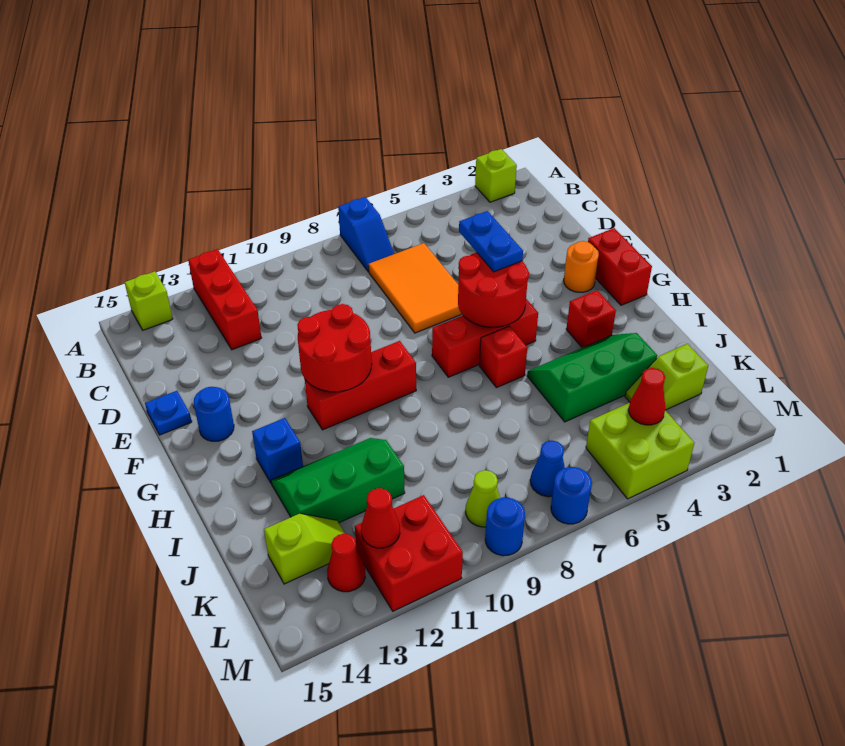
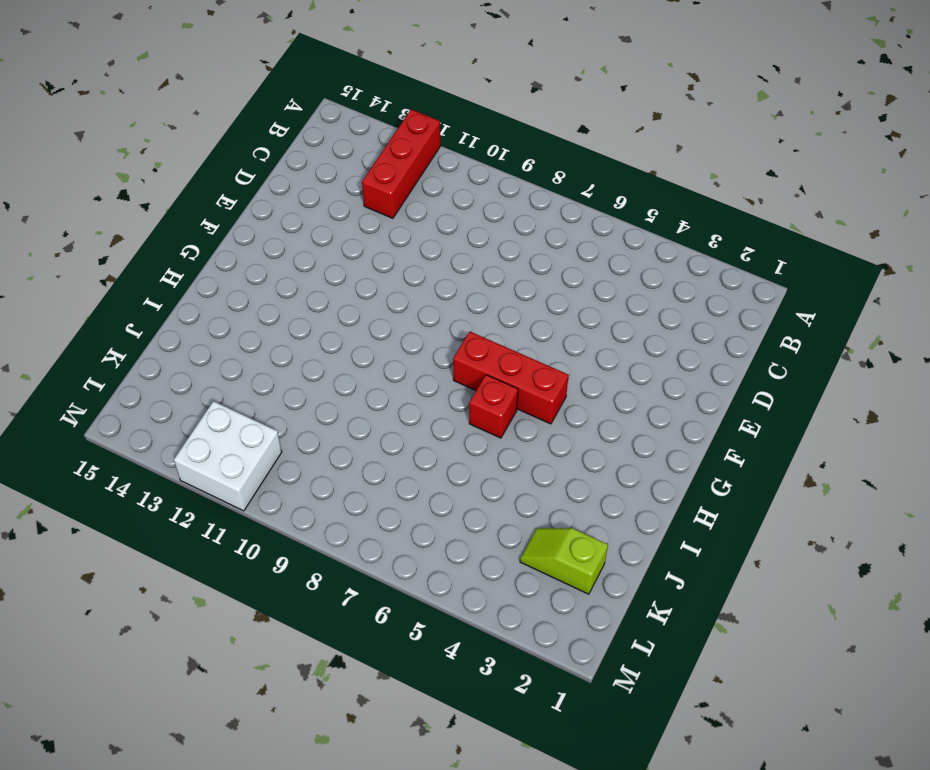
white 2x2 brick [174,401,282,511] -> red 2x2 brick [355,495,463,611]
none -> lime 1x1 brick [475,149,517,202]
none -> blue 1x2 slope [338,197,394,272]
none -> lime 1x1 brick [125,271,173,330]
none -> orange 2x3 tile [369,243,462,333]

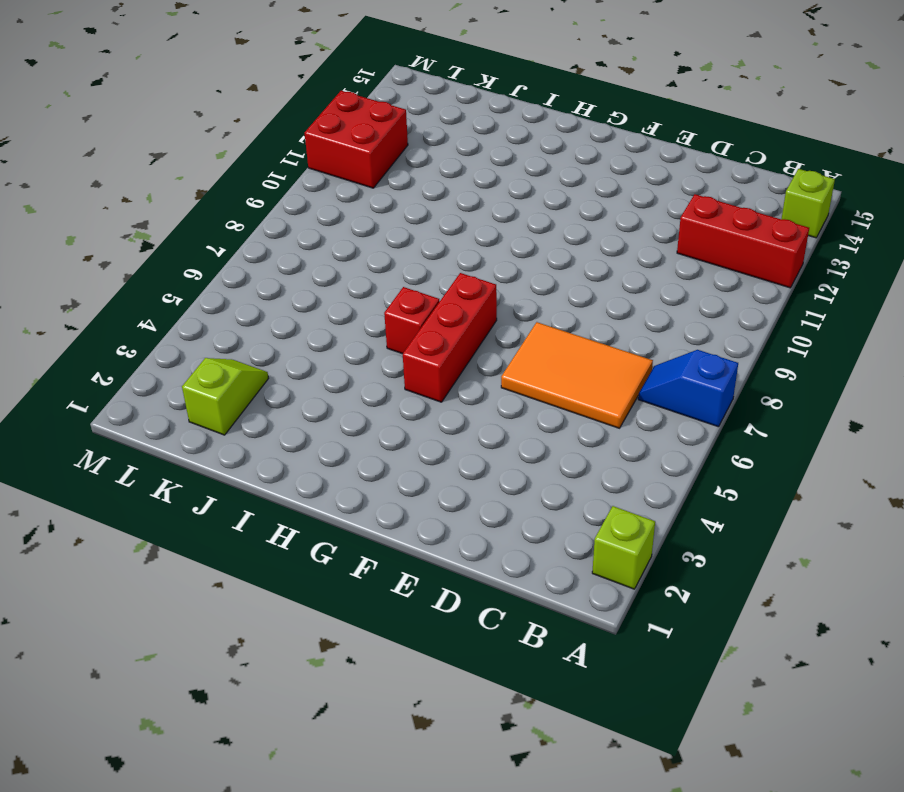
none -> blue 1x1 plate [145,391,192,435]
none -> red 1x2 brick [588,228,652,305]
none -> orange 1x1 round brick [564,241,599,292]
none -> blue 1x1 round brick [194,387,234,441]

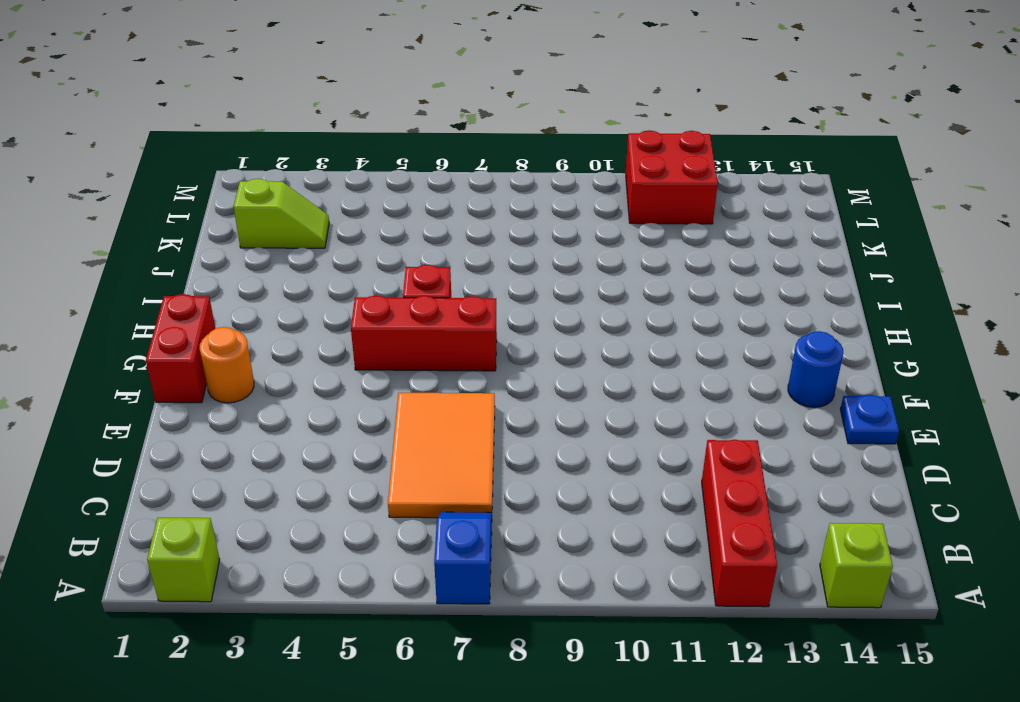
none -> red 1x3 brick [305,341,416,430]
none -> red 1x1 brick [566,290,616,348]
none -> blue 1x1 brick [252,418,303,484]
none -> green 2x3 slope [527,333,657,422]

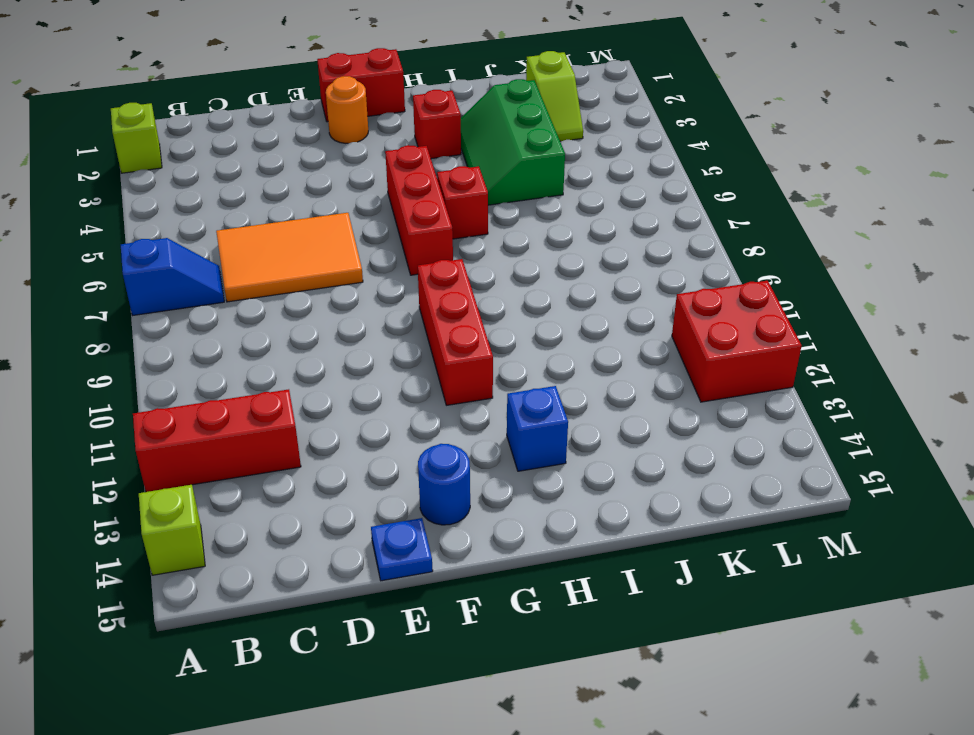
none -> green 2x3 slope [271,438,405,523]
none -> lime 1x2 slope [264,514,345,584]
none -> lime 2x2 brick [586,403,694,499]
none -> blue 1x1 cone [530,440,565,497]

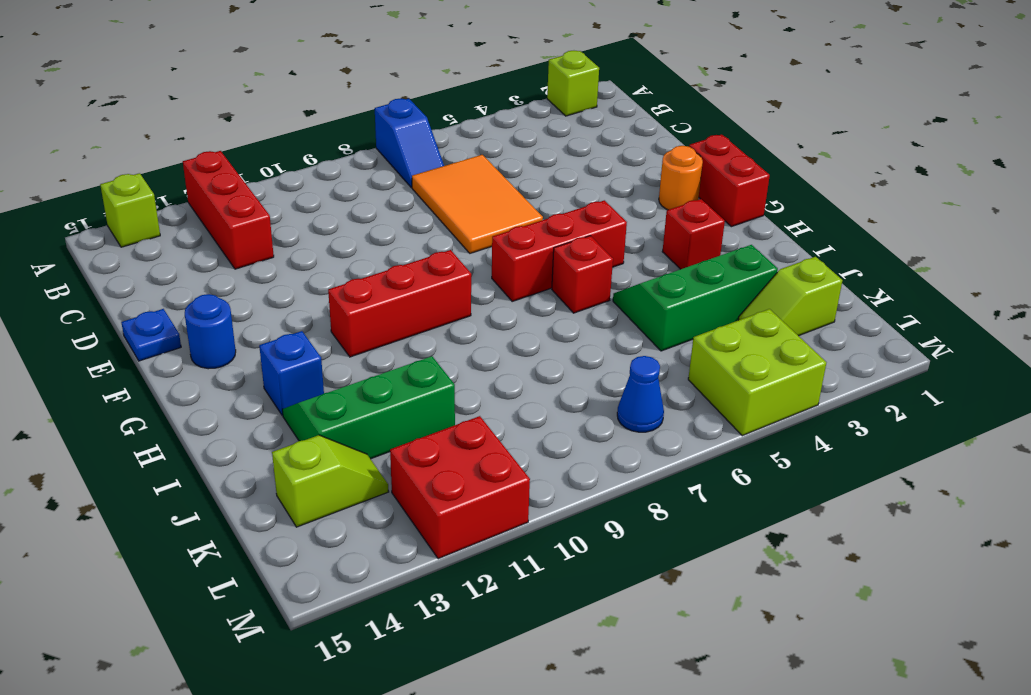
none -> lime 1x1 cone [466,470,500,527]
none -> red 1x1 cone [327,534,365,592]
none -> blue 1x1 round brick [551,467,592,524]
none -> blue 1x1 round brick [485,498,525,556]

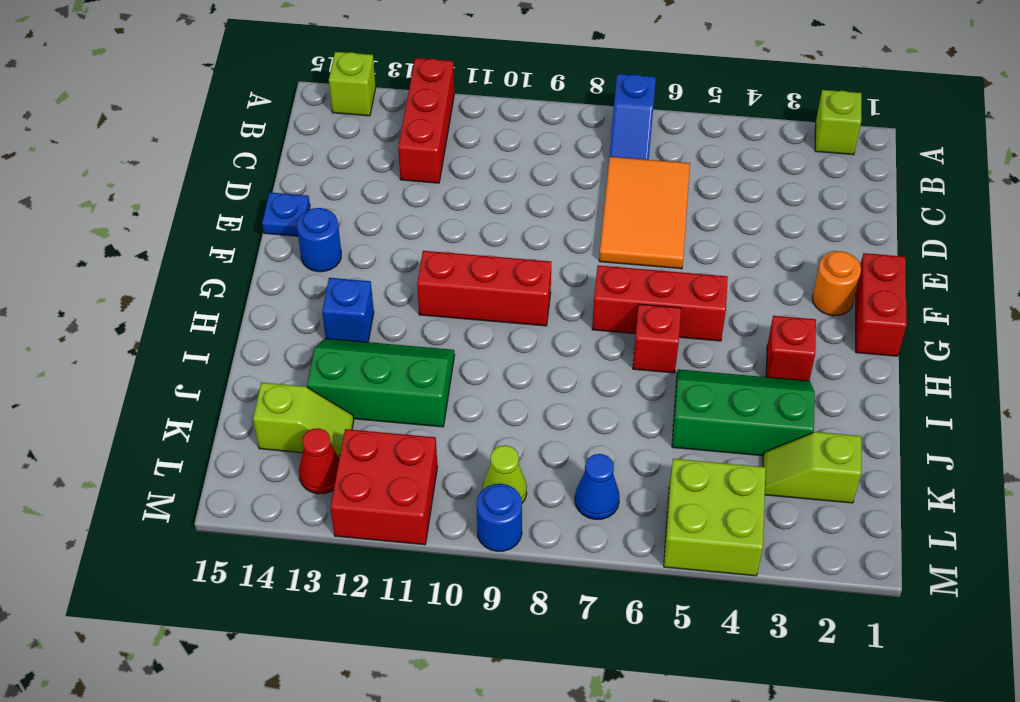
none -> blue 1x1 round brick [551,467,592,524]
none -> red 2x2 round brick [458,252,529,327]
none -> red 2x2 round brick [297,304,372,392]
none -> red 1x1 cone [628,368,665,425]

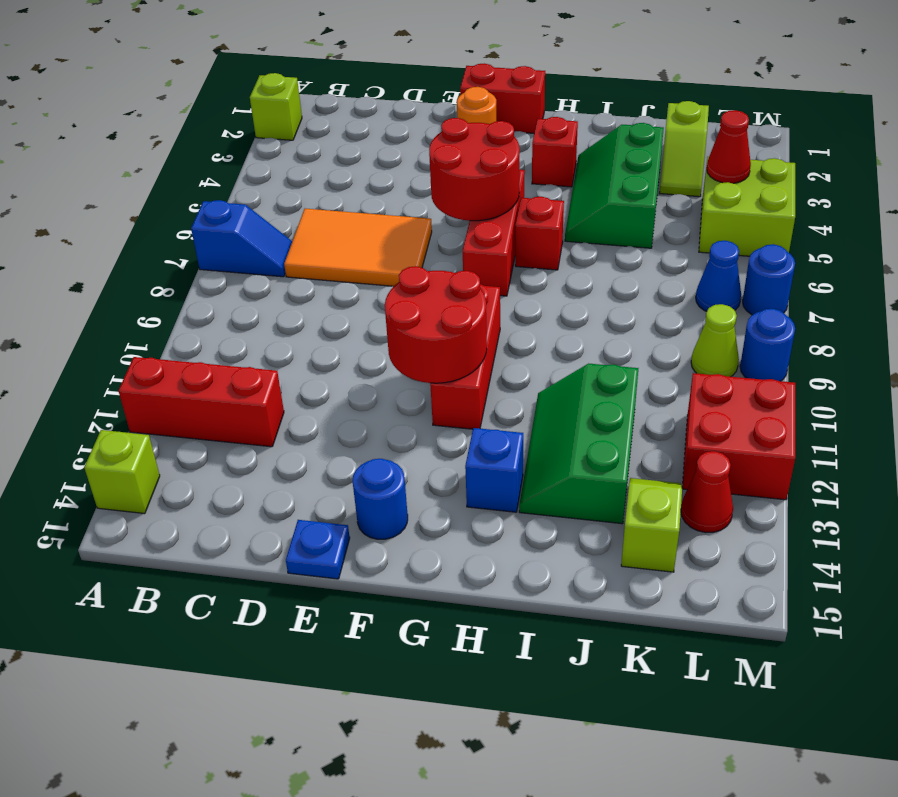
none -> red 1x1 cone [361,488,400,548]
none -> blue 1x2 plate [459,211,523,272]

